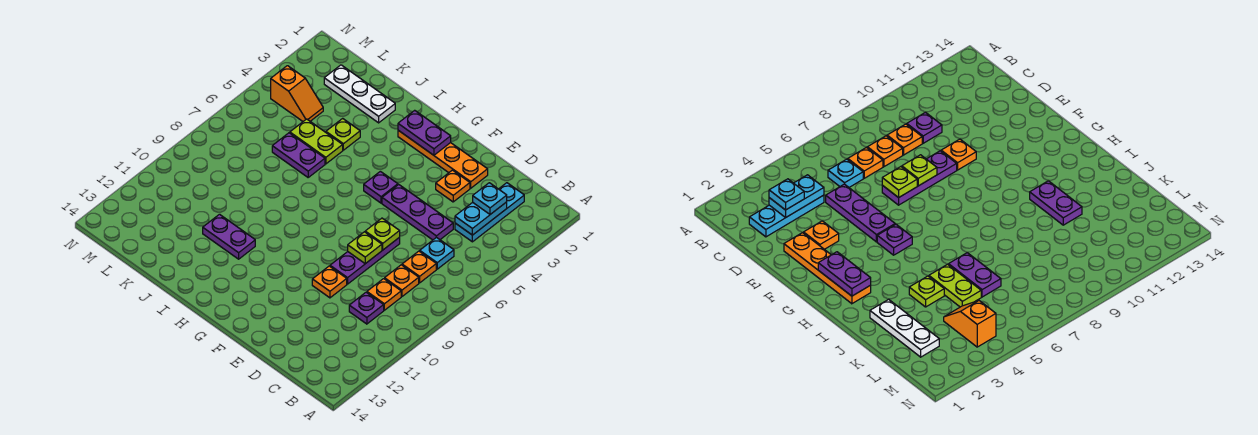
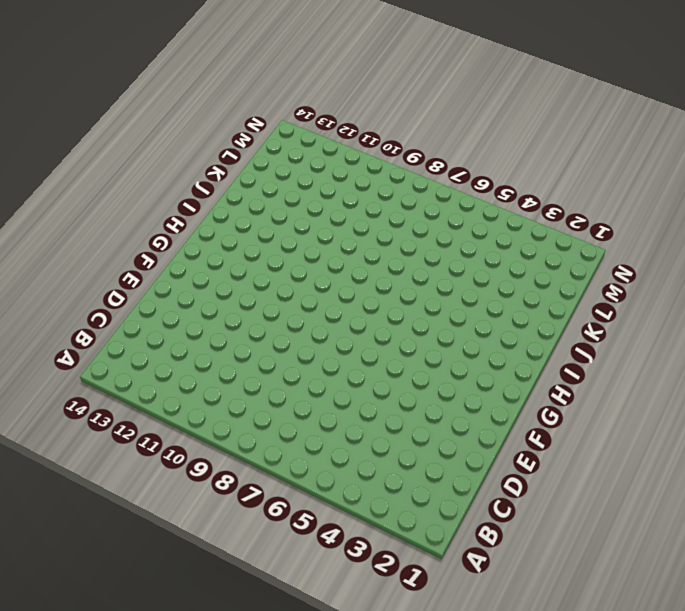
none -> cyan 1x3 plate [455,183,524,242]
none -> cyan 1x1 plate [420,237,454,269]
none -> orange 1x1 plate [402,251,436,283]

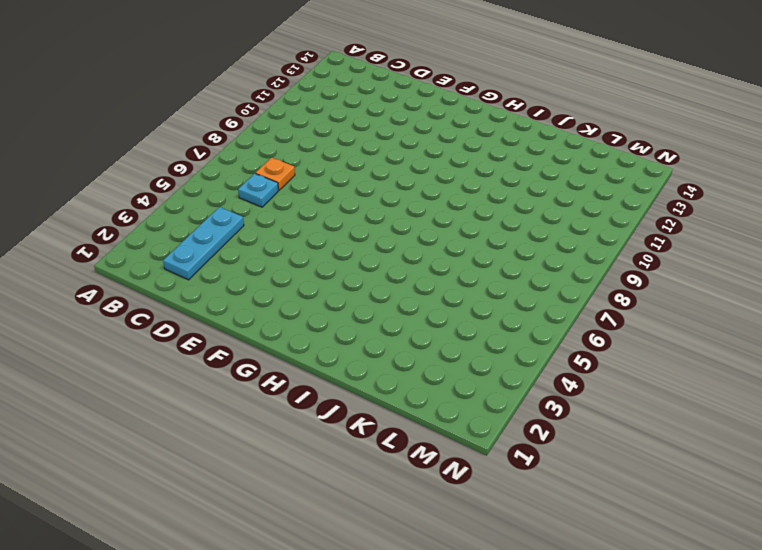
none -> orange 1x1 plate [385,265,419,296]
none -> orange 1x1 plate [367,279,401,310]
none -> purple 1x1 plate [349,292,384,324]

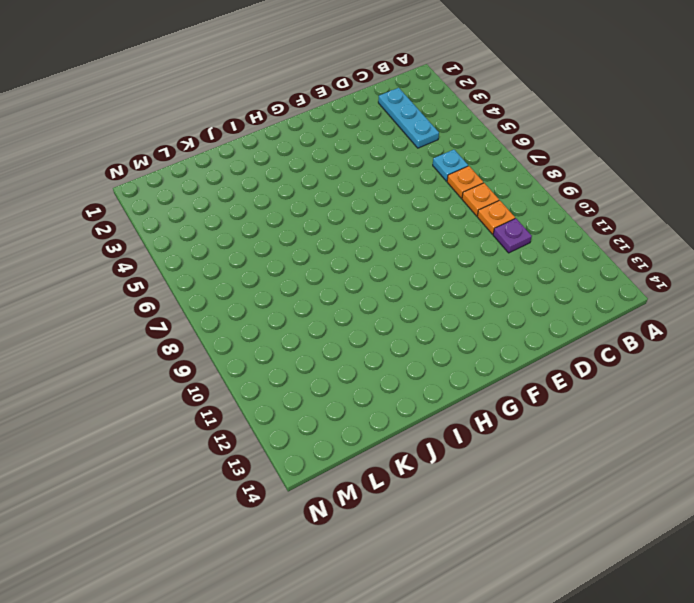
none -> purple 1x3 plate [382,185,453,240]
none -> orange 1x4 plate [398,130,488,188]
none -> orange 1x1 plate [436,170,470,202]

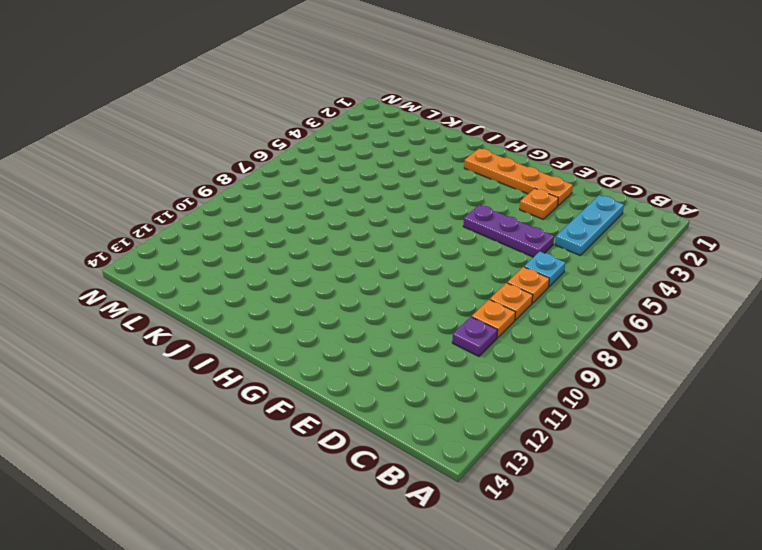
none -> purple 1x3 plate [330,238,400,284]
none -> orange 1x1 plate [312,266,347,298]
none -> purple 1x1 plate [364,171,398,203]

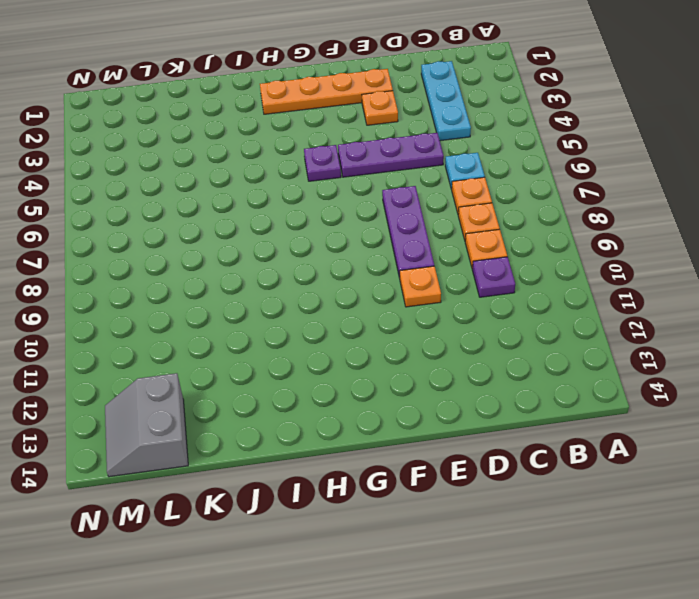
grey 2x2 slope [105,373,188,477] -> none
none -> purple 1x2 plate [203,214,255,259]
none -> white 1x3 plate [324,65,395,123]
none -> lime 1x1 plate [326,118,360,150]

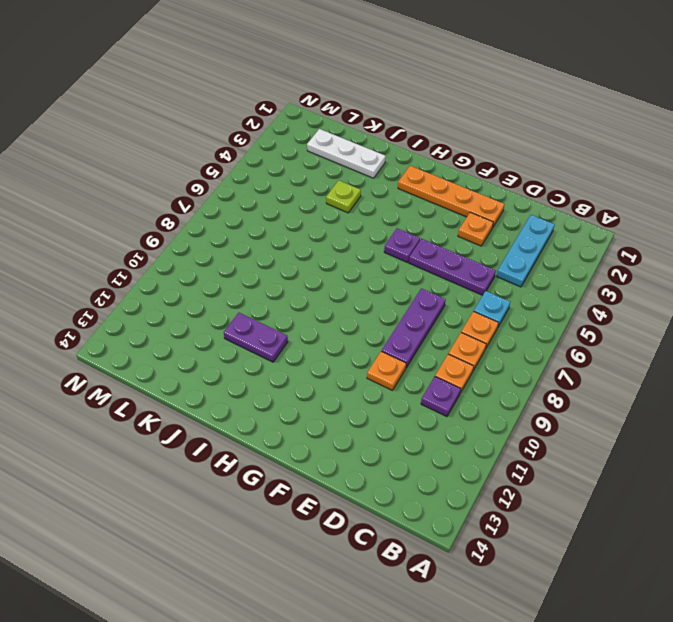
none -> lime 1x2 plate [290,119,343,164]
none -> purple 1x2 plate [272,133,325,177]
none -> orange 1x2 slope [271,66,323,121]

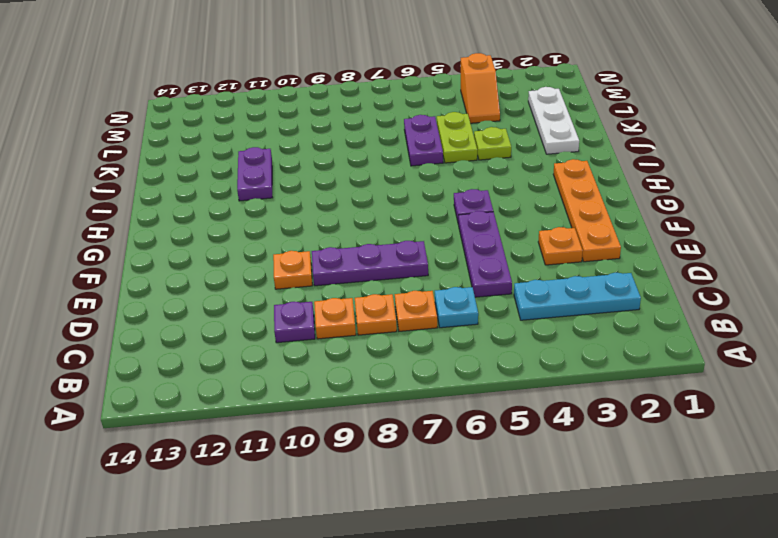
none -> cyan 1x2 plate [455,202,507,235]
none -> lime 1x1 plate [365,218,400,250]
none -> lime 1x1 plate [348,232,382,264]

